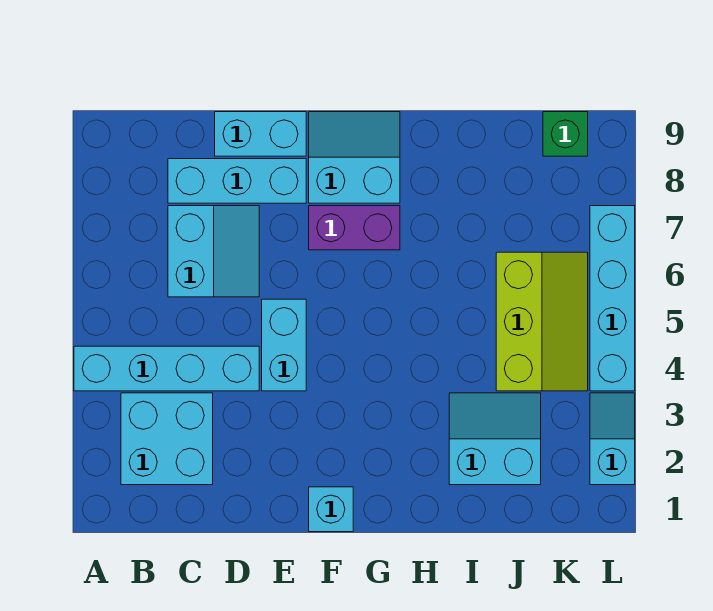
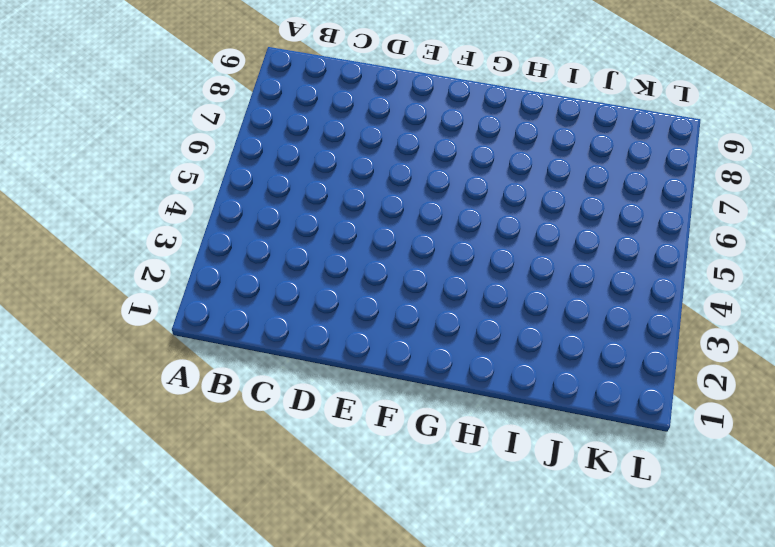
none -> cyan 1x4 brick [74,346,259,391]
none -> cyan 2x2 brick [121,393,213,485]
none -> cyan 2x2 slope [168,206,259,297]

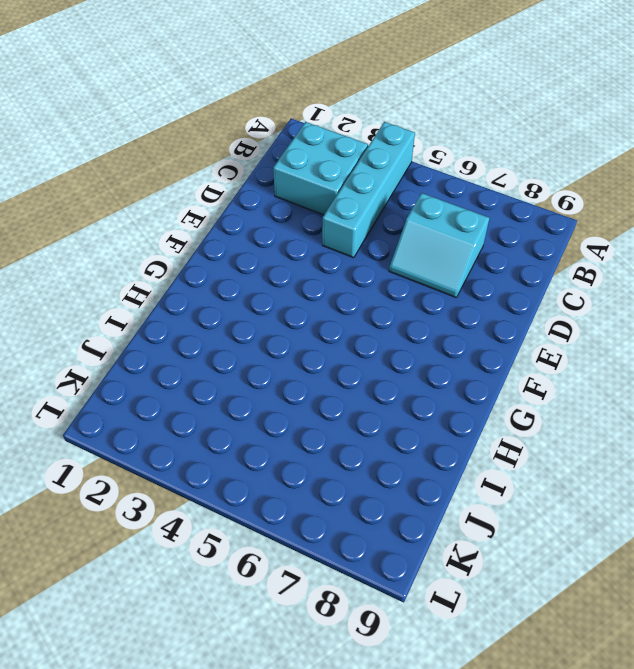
none -> cyan 1x3 brick [168,159,306,203]
none -> cyan 1x2 brick [215,112,306,156]
none -> cyan 1x2 brick [262,299,306,391]

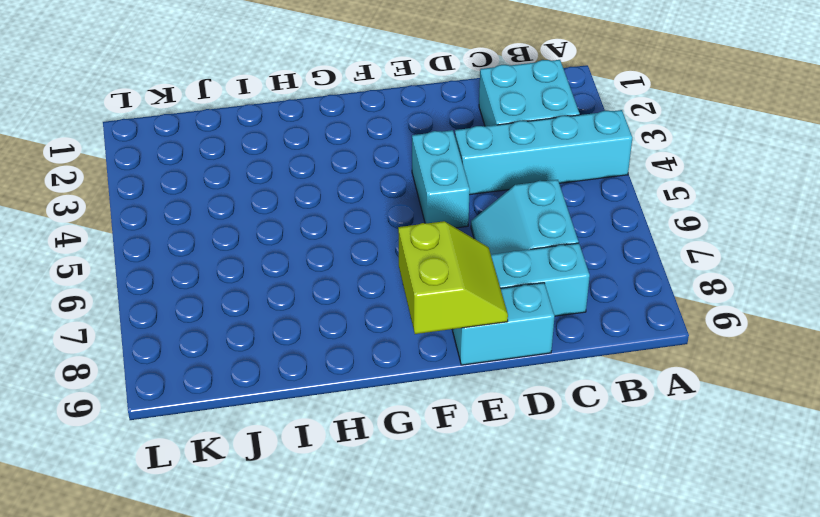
lime 2x2 slope [398,221,508,334] -> none
none -> cyan 1x1 brick [309,487,353,532]
none -> purple 1x2 brick [309,206,400,250]
none -> cyan 2x2 slope [309,112,400,203]

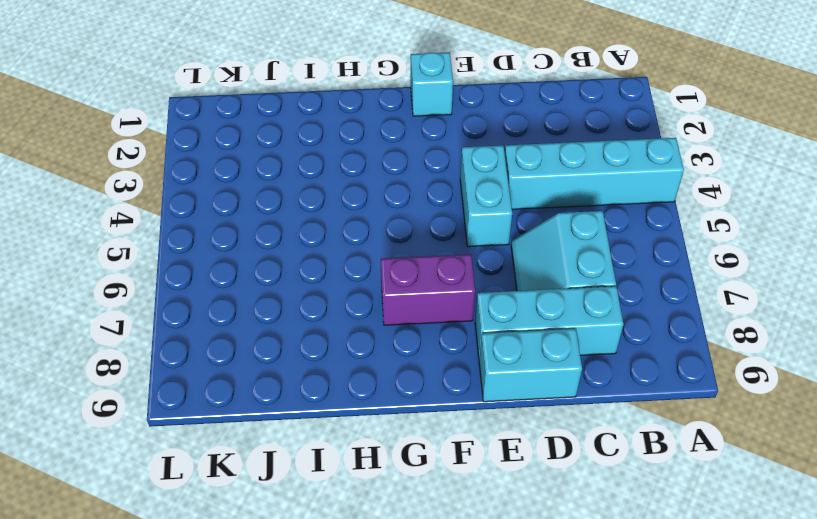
none -> cyan 2x2 brick [121,393,213,485]
none -> cyan 2x2 slope [309,112,400,203]
none -> cyan 2x2 slope [449,393,541,485]

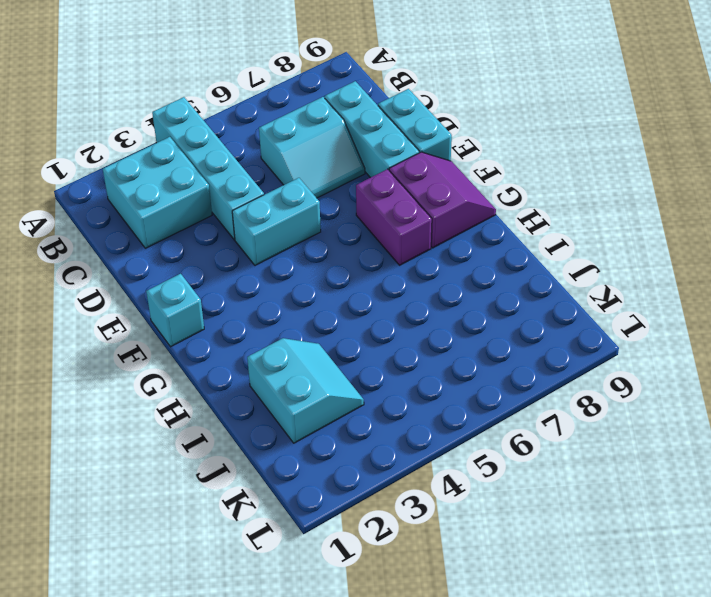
purple 2x2 slope [389,152,496,248] -> cyan 2x2 slope [309,112,400,203]
none -> lime 2x3 slope [496,252,588,391]
none -> green 1x1 brick [543,112,588,156]
none -> cyan 1x2 slope [590,393,635,485]

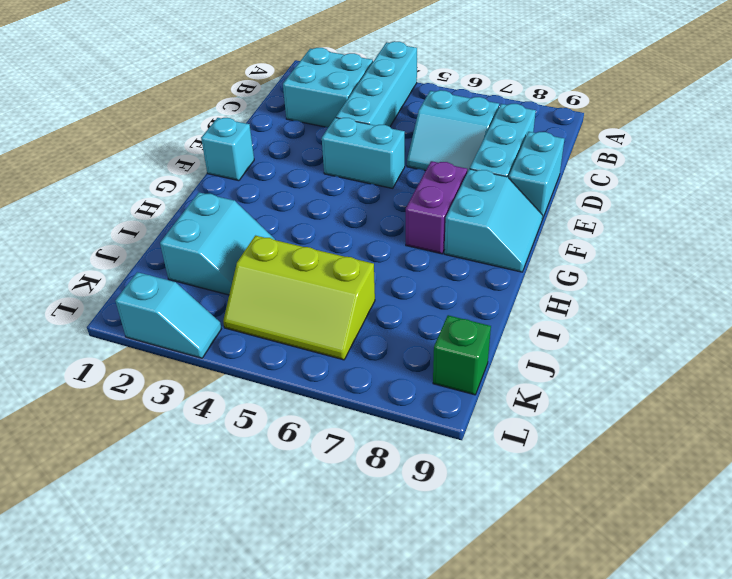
none -> cyan 1x4 brick [590,206,635,391]

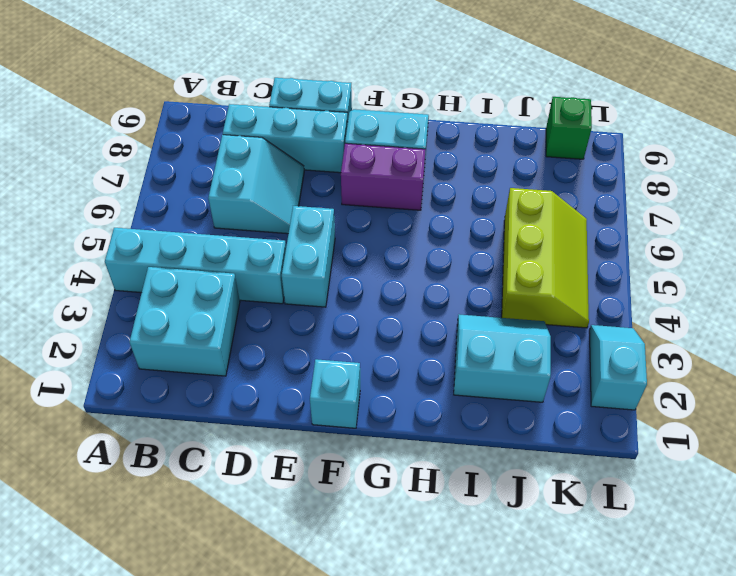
none -> cyan 1x4 brick [590,206,635,391]

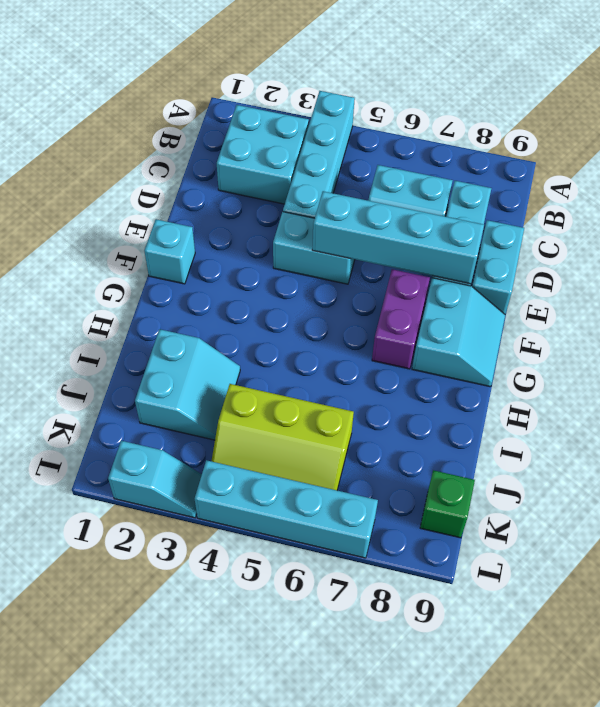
cyan 1x4 brick [312,191,484,284] -> none

